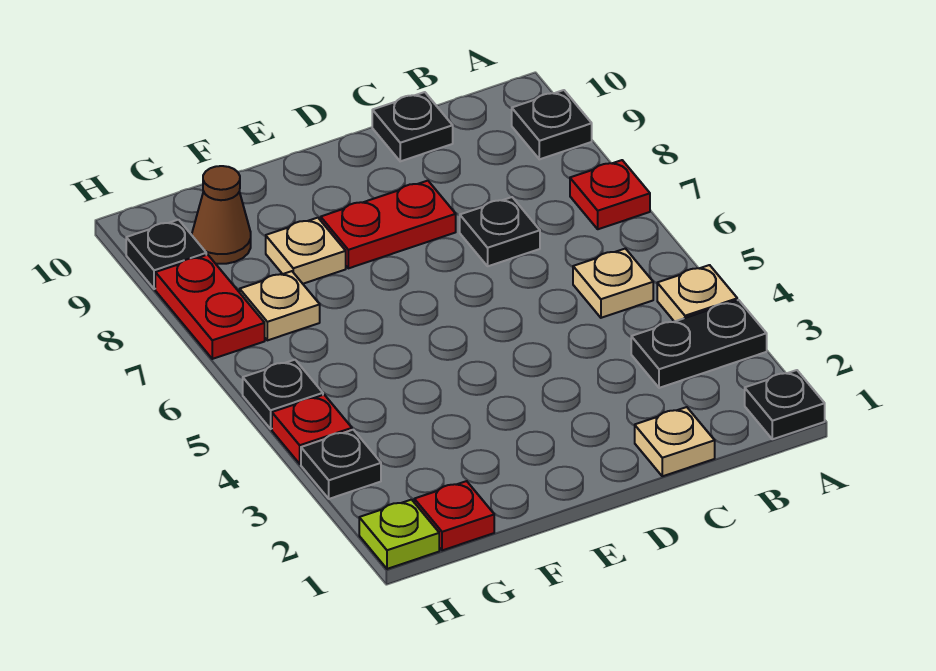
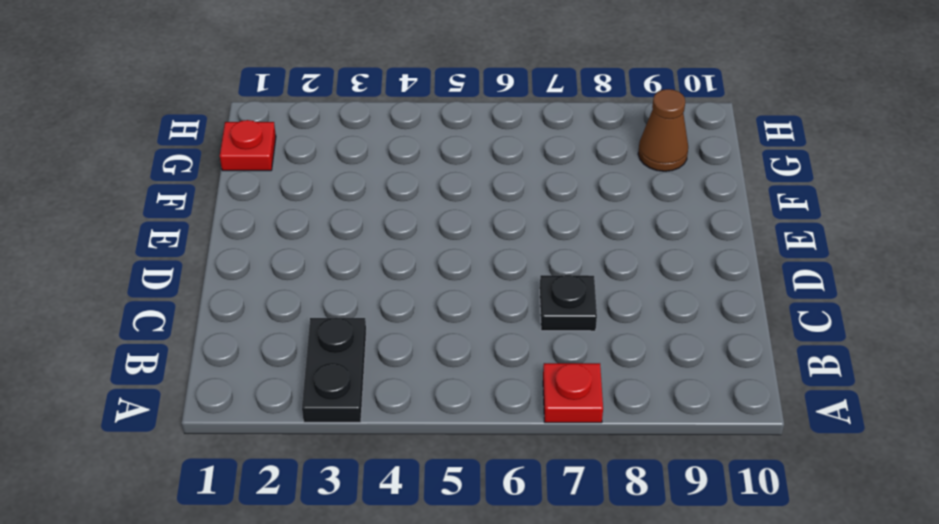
none -> black 1x1 plate [745,370,825,439]
none -> tan 1x1 plate [657,265,737,322]
none -> black 1x1 plate [512,90,592,159]

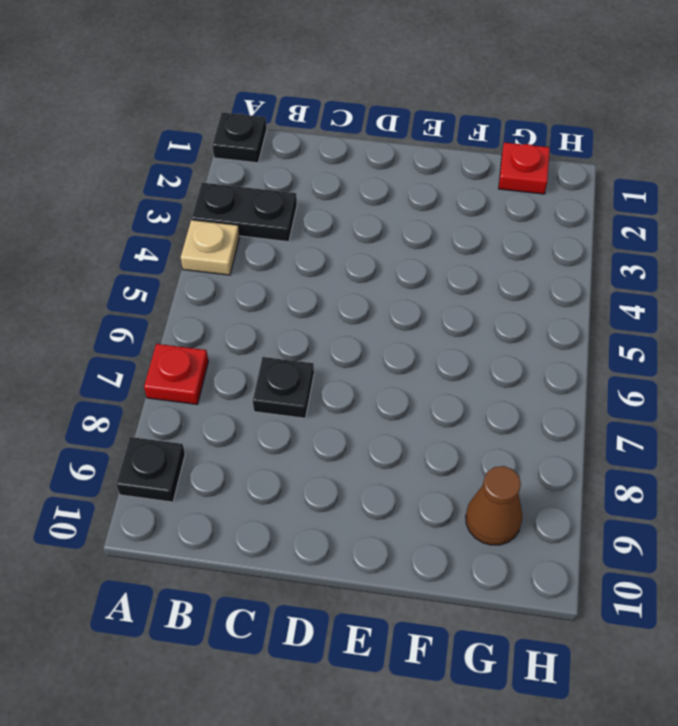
none -> tan 1x1 plate [573,249,653,318]
none -> tan 1x1 plate [635,407,715,476]
none -> black 1x1 plate [372,92,453,161]

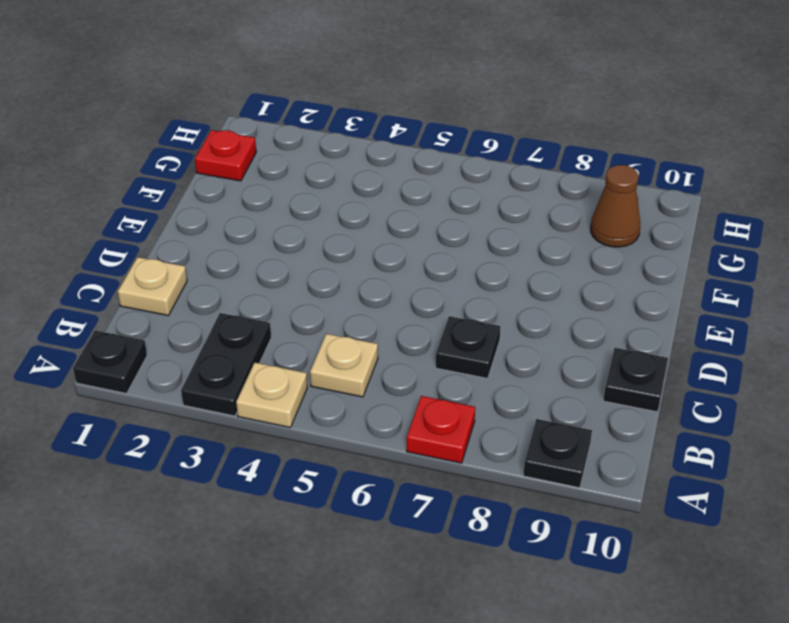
none -> red 1x2 plate [321,181,456,268]
none -> tan 1x1 plate [266,218,346,284]
none -> tan 1x1 plate [240,271,320,340]

